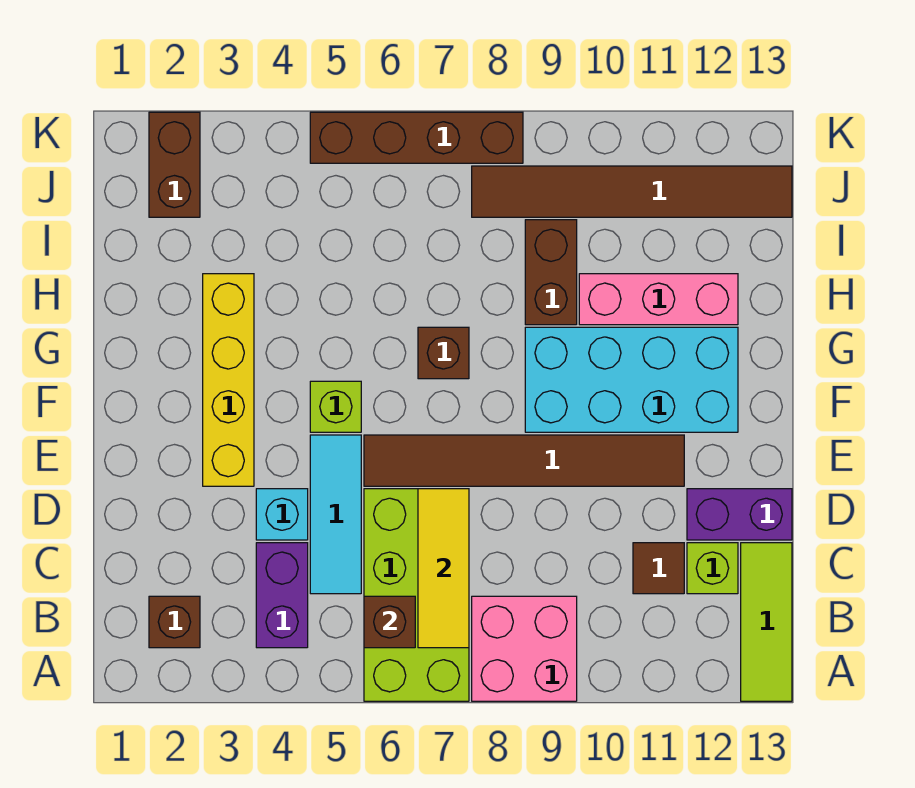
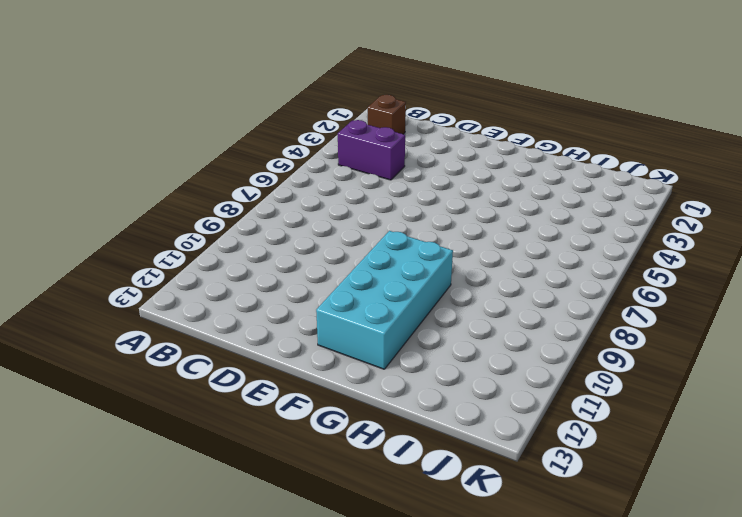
none -> lime 2x4 brick [364,489,469,701]
none -> pink 2x2 brick [472,596,577,701]
none -> lime 1x3 tile [741,543,792,701]

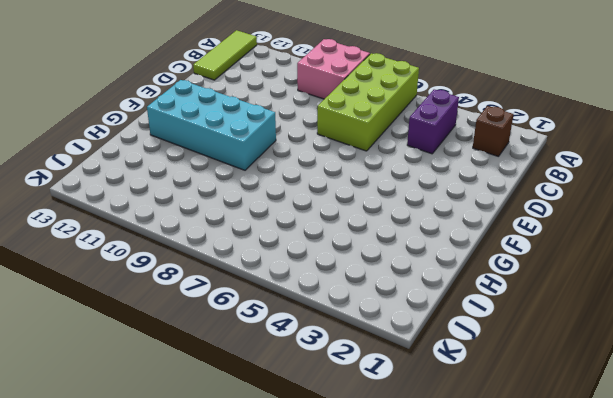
none -> cyan 1x3 tile [310,435,361,594]
none -> brown 1x1 tile [633,543,684,594]
none -> lime 1x1 brick [687,543,738,594]

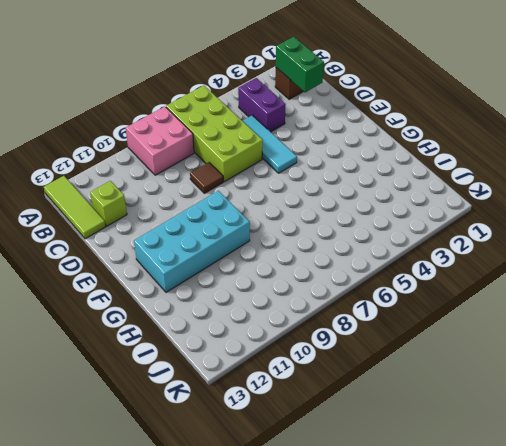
green 1x2 brick [276,37,324,92] -> none
brown 1x1 tile [190,162,223,193] -> brown 1x1 tile moved to [633,543,684,594]
none -> cyan 1x1 brick [256,489,308,540]
none -> purple 1x2 brick [687,489,792,540]
none -> yellow 1x4 brick [203,274,254,486]

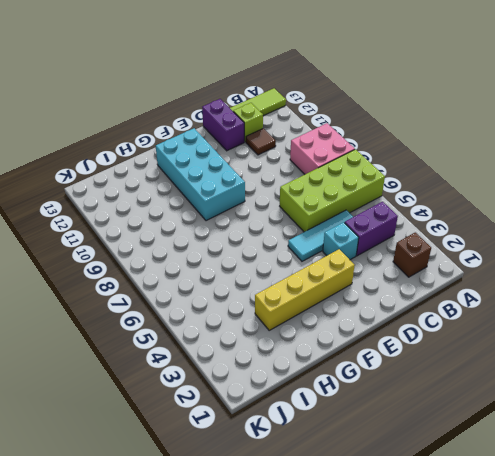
none -> brown 1x6 tile [364,435,684,486]
none -> lime 1x1 brick [310,381,361,432]
none -> brown 1x1 brick [418,327,469,379]

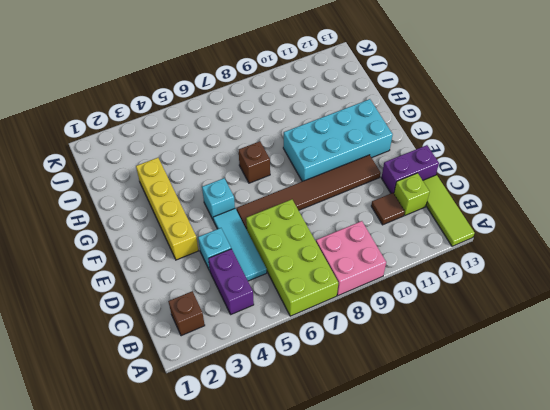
cyan 1x1 brick [202,178,235,221] -> lime 1x1 brick [310,381,361,432]
none -> brown 1x2 brick [525,220,577,325]
none -> pink 1x3 brick [579,274,738,325]
none -> brown 1x2 brick [149,112,200,217]

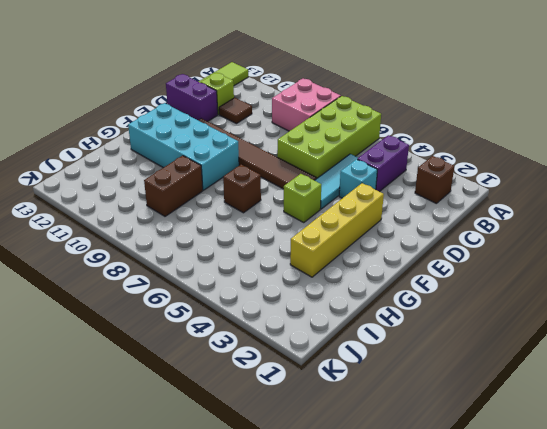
none -> pink 1x3 brick [579,274,738,325]
none -> brown 1x2 brick [149,112,200,217]
none -> brown 1x6 tile [472,166,792,217]

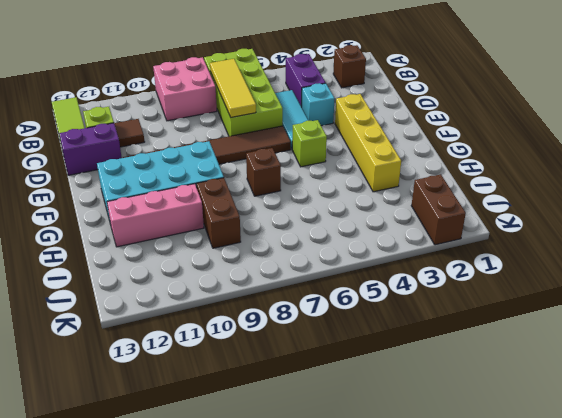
none -> brown 1x6 tile [472,166,792,217]
none -> brown 1x4 brick [310,112,523,163]
none -> brown 1x1 brick [364,596,415,648]

